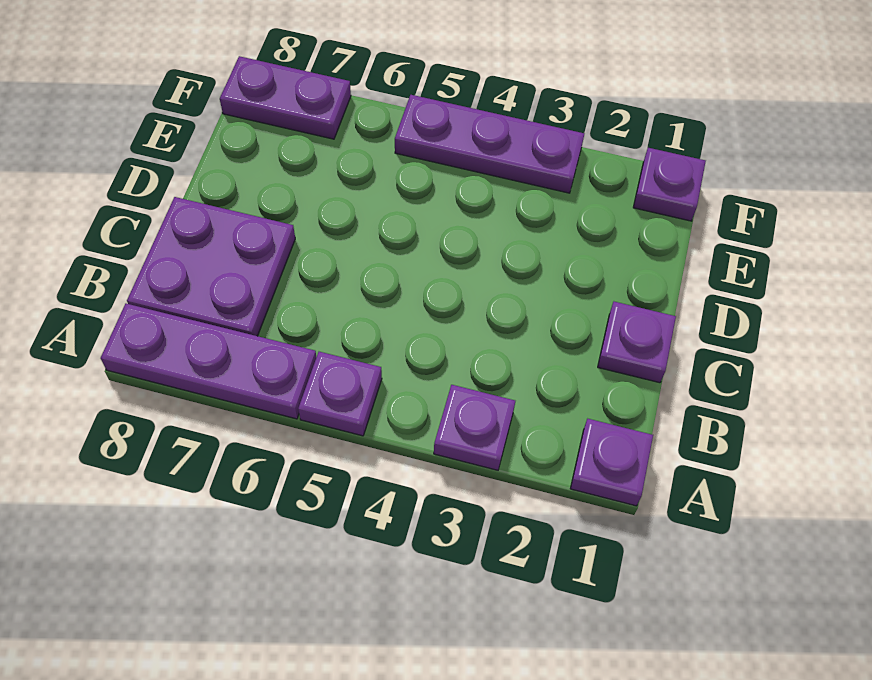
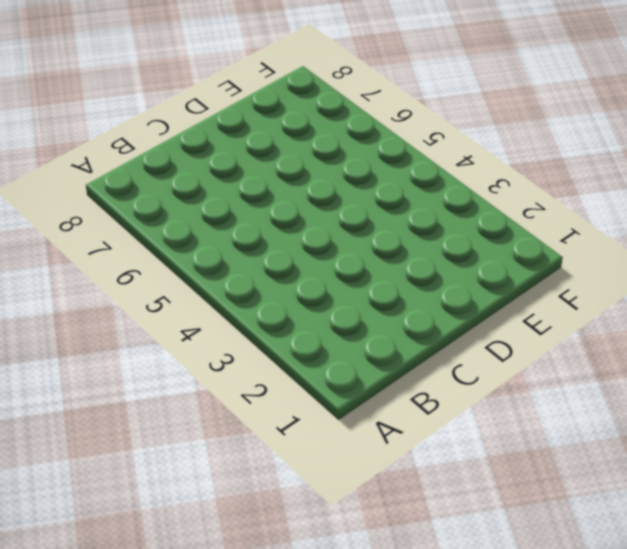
none -> purple 1x1 plate [570,419,653,506]
none -> purple 1x1 plate [434,385,515,470]

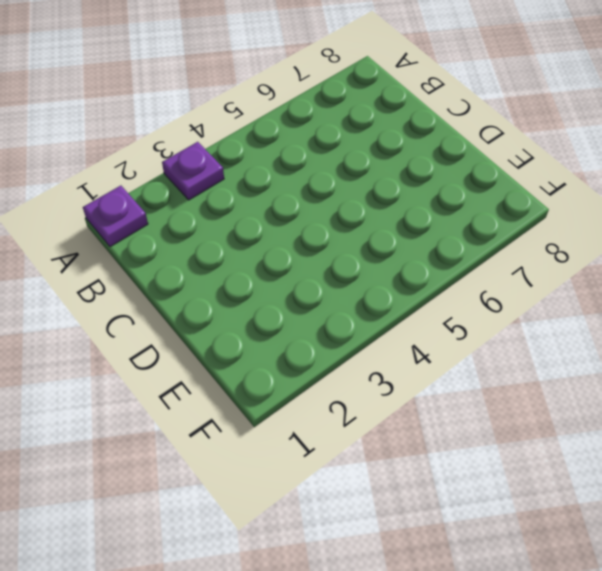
none -> purple 1x1 plate [298,352,382,436]
none -> purple 1x3 plate [101,304,316,419]

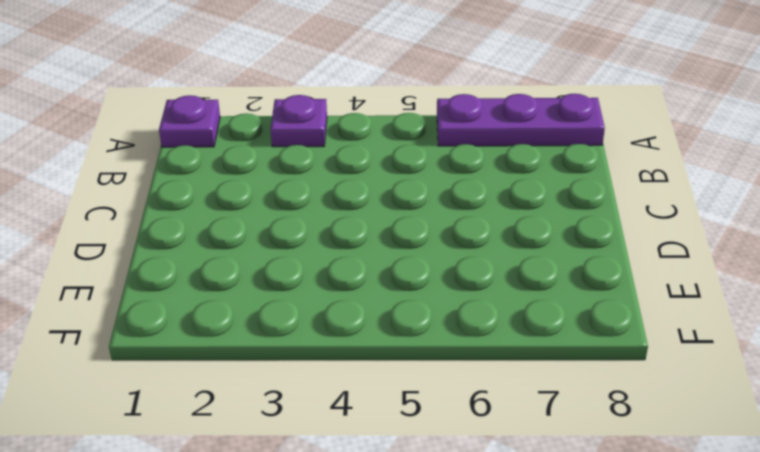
none -> purple 1x1 plate [298,352,382,436]
none -> purple 2x2 plate [127,197,295,336]

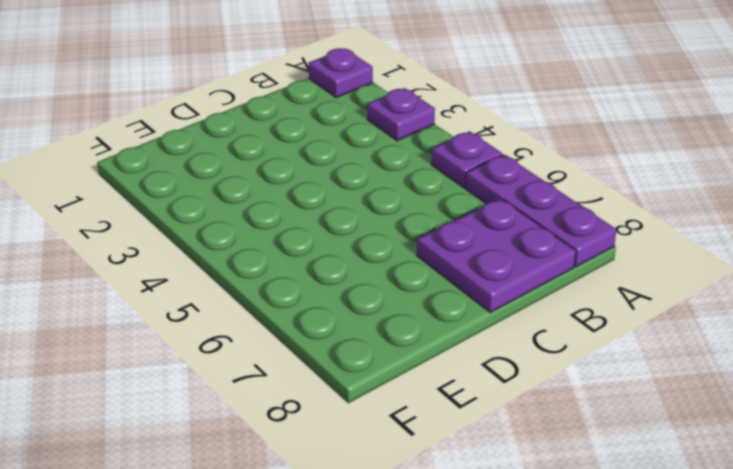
none -> purple 1x1 plate [598,302,676,383]
none -> purple 1x1 plate [633,148,706,221]

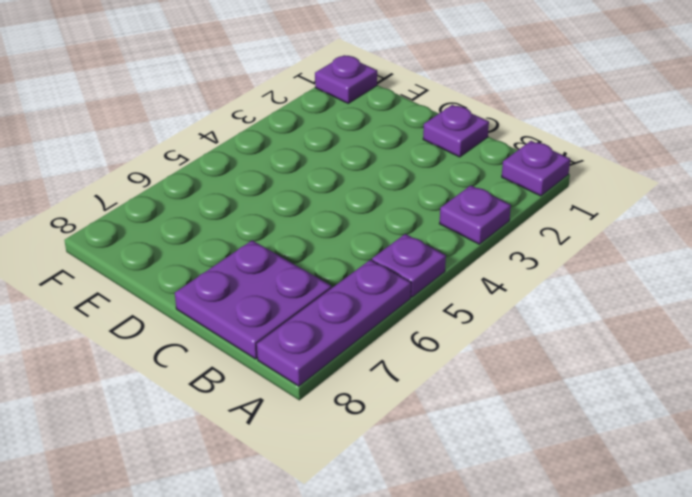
none -> purple 1x3 plate [395,95,584,193]
none -> purple 1x2 plate [220,56,351,139]

